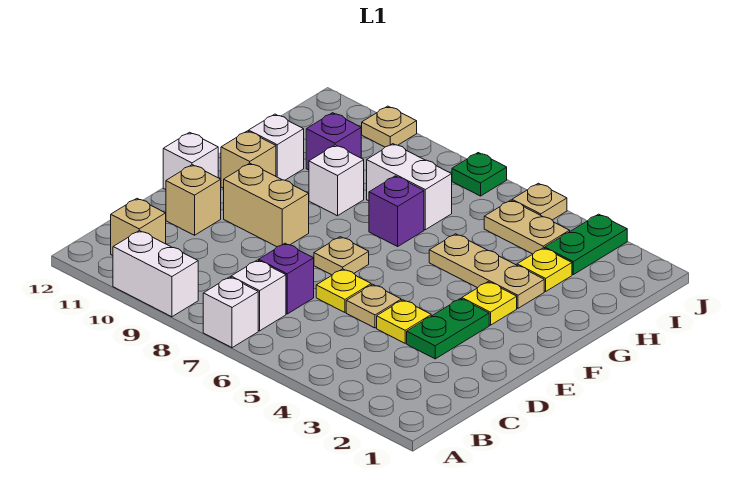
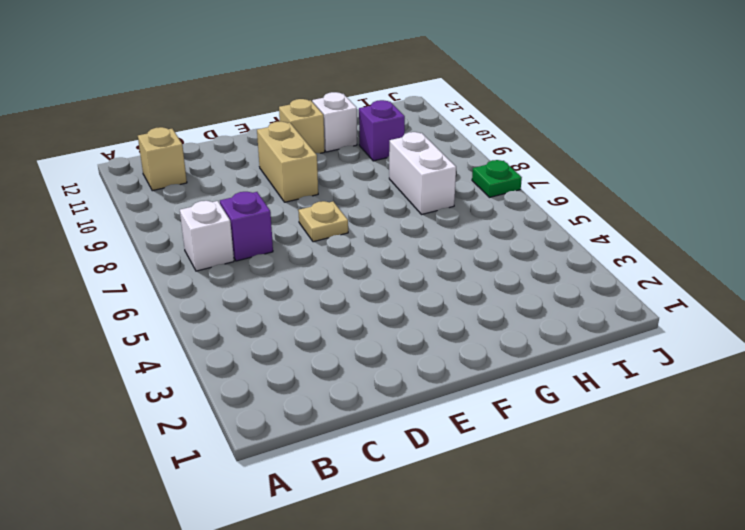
none -> white 1x1 brick [203,277,258,348]
none -> white 1x2 brick [113,231,198,317]
none -> green 1x2 plate [407,299,489,359]

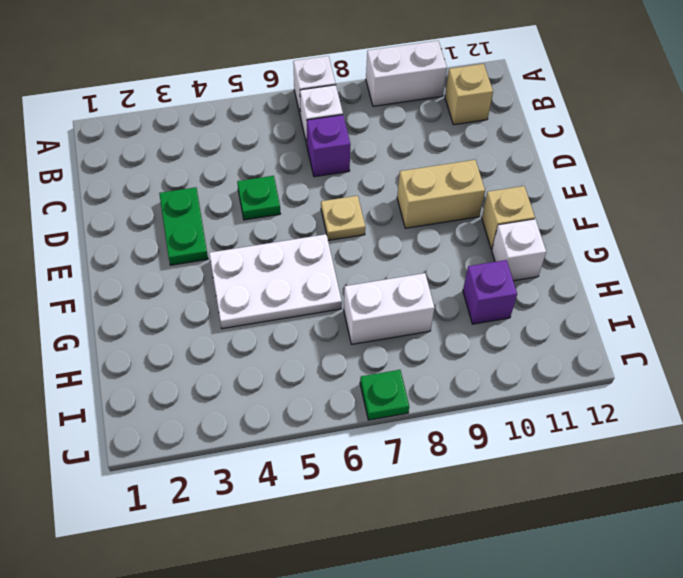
green 1x1 plate [237,176,280,220] -> tan 1x1 plate [346,284,401,328]
white 2x3 plate [209,234,342,329] -> tan 1x3 plate [429,234,544,308]
none -> yellow 1x1 plate [377,300,431,343]
none -> yellow 1x1 plate [316,269,371,312]
none -> tan 1x1 brick [166,165,221,235]

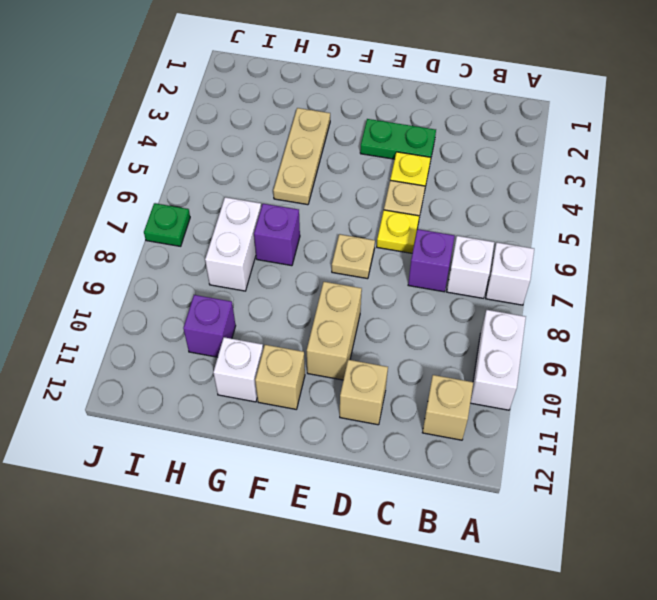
none -> white 1x1 brick [163,132,218,190]
none -> yellow 1x1 plate [462,282,517,325]
none -> white 1x1 brick [309,145,364,216]

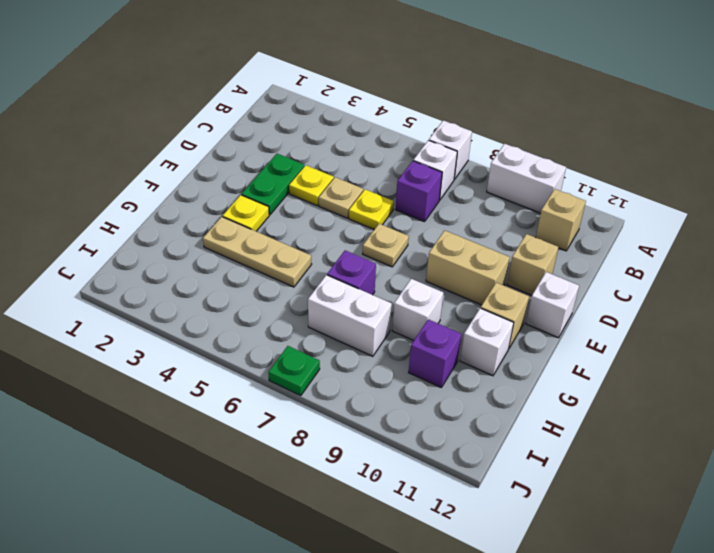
none -> yellow 1x1 plate [517,248,572,291]
none -> green 1x2 plate [545,214,627,275]
none -> tan 1x2 plate [484,200,570,254]

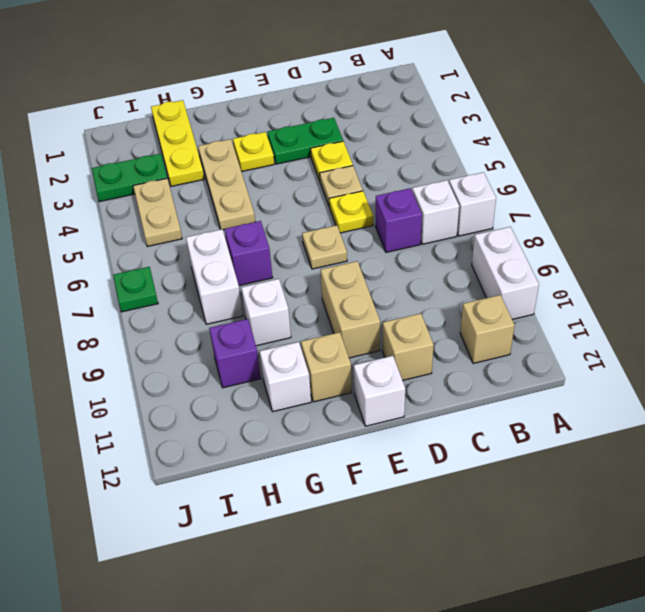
yellow 1x3 plate [151,100,204,186] -> yellow 1x1 plate [517,248,572,291]
none -> tan 1x1 plate [512,183,567,220]
none -> tan 1x1 plate [362,106,417,147]

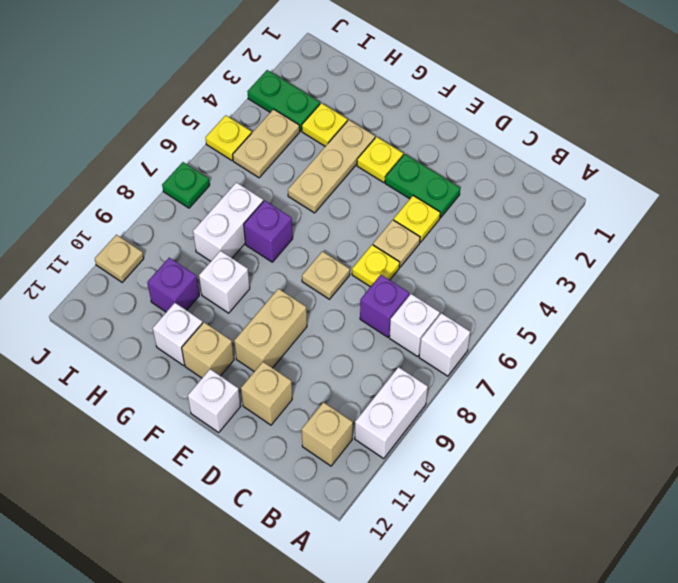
yellow 1x1 plate [205,115,251,160] -> tan 1x1 plate [512,183,567,220]

